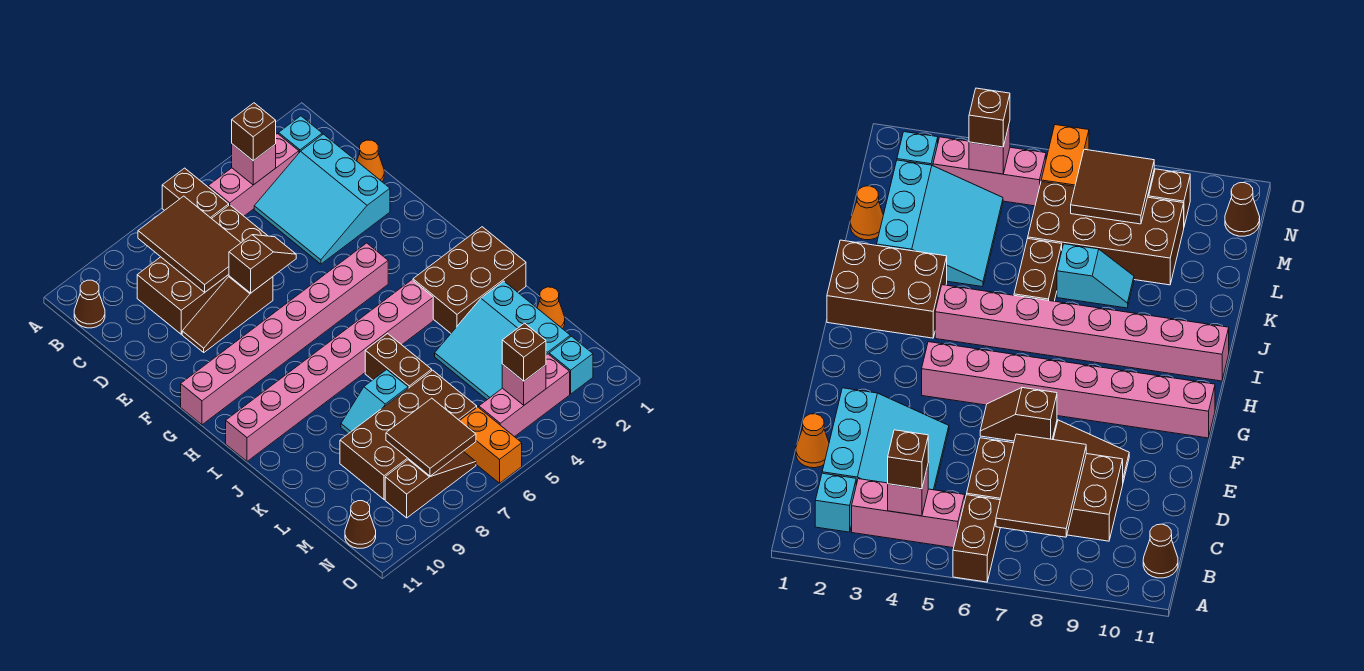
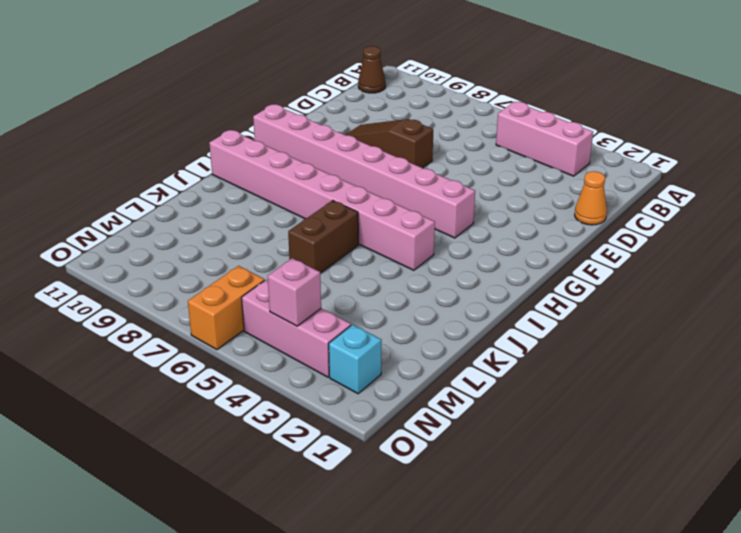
none -> brown 1x2 brick [162,168,229,219]
none -> cyan 1x1 brick [279,116,322,153]
none -> cyan 3x3 slope [254,134,390,264]

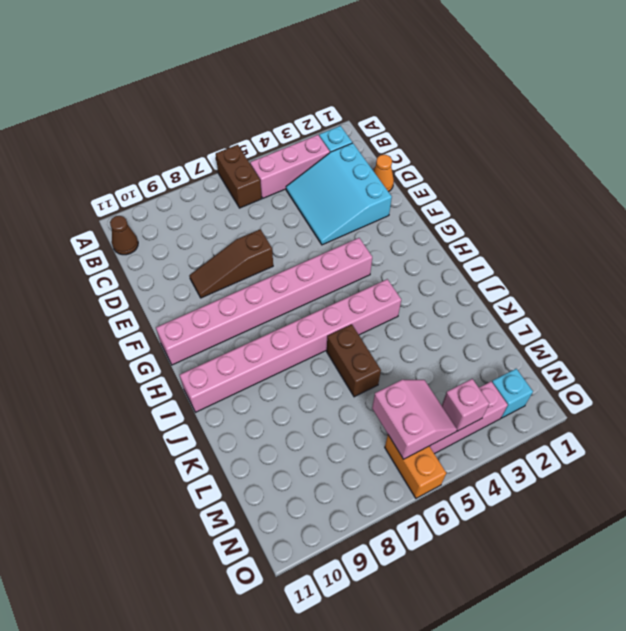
pink 2x2 slope [372,380,457,459] -> none
none -> brown 2x4 brick [137,205,267,334]
none -> brown 2x3 brick [413,227,526,333]
none -> cyan 3x3 slope [435,281,570,400]

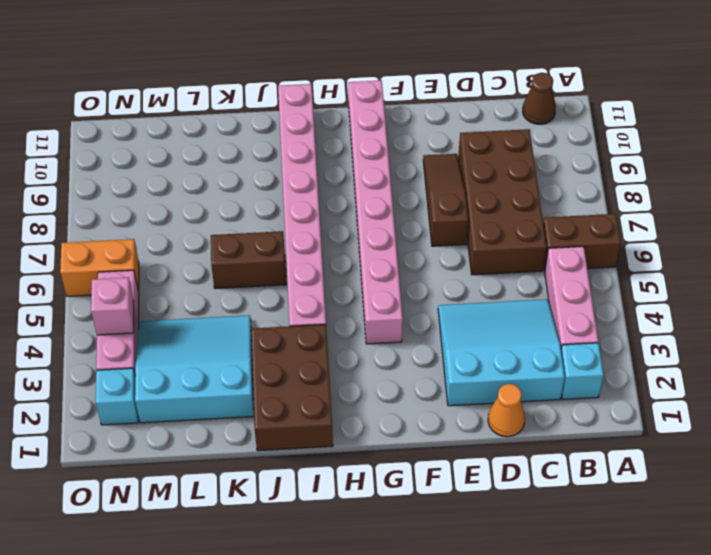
none -> cyan 1x2 slope [341,370,408,434]
none -> orange 1x1 cone [537,287,565,329]
none -> brown 2x4 brick [340,370,477,500]

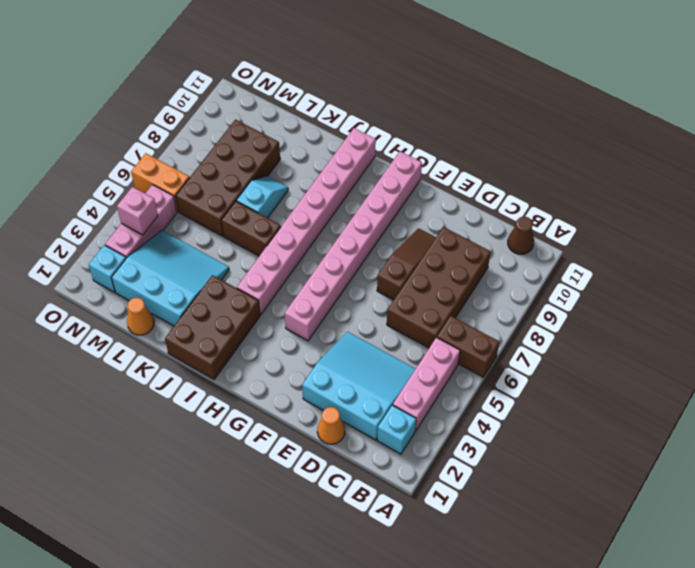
none -> brown 1x3 slope [385,452,476,518]
none -> brown 1x1 cone [345,501,376,548]
none -> pink 1x1 brick [232,144,276,185]

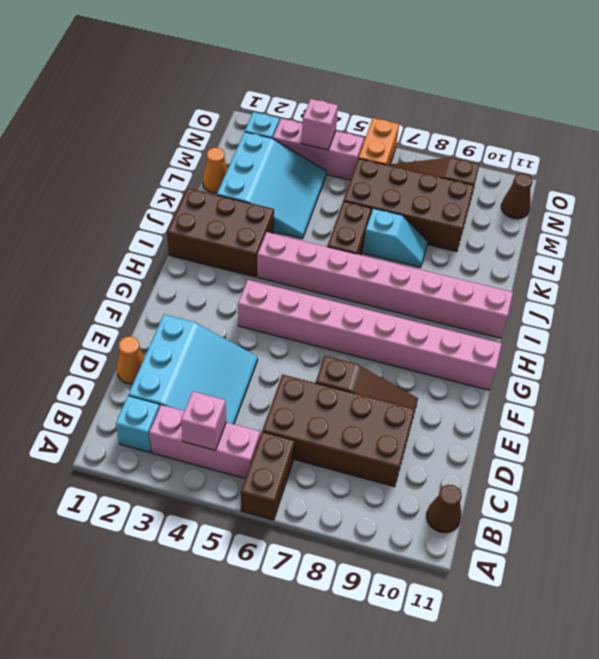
none -> brown 2x3 tile [138,196,241,292]
none -> brown 1x2 slope [229,235,296,293]
none -> brown 2x2 tile [386,398,476,476]

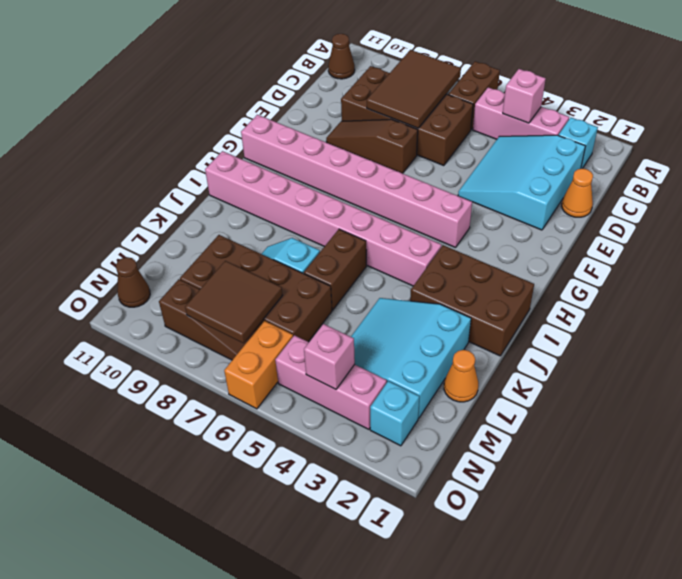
none -> brown 1x2 slope [229,235,296,293]
none -> brown 1x1 brick [232,103,276,161]
none -> brown 1x1 brick [502,323,546,381]

